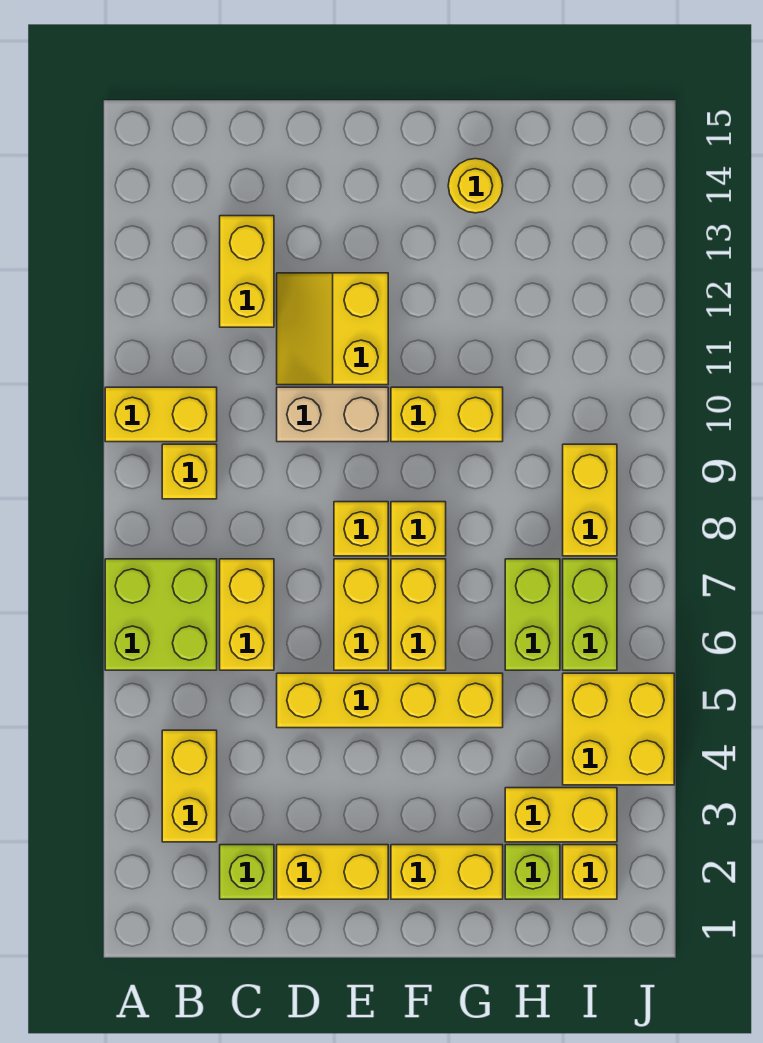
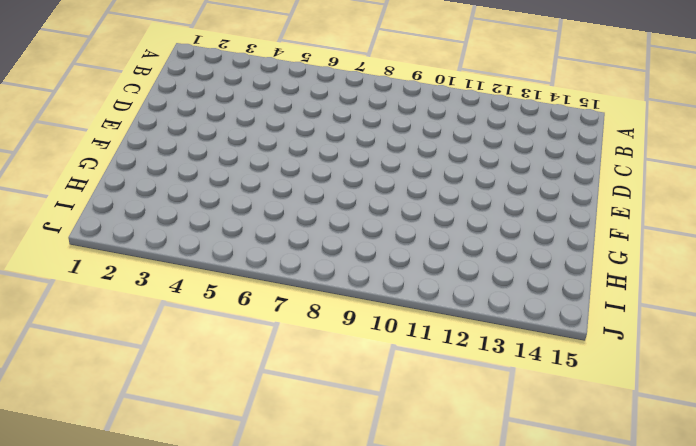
none -> lime 2x2 brick [105,559,217,670]
none -> yellow 1x2 brick [105,387,217,442]
none -> yellow 1x2 brick [162,730,217,842]

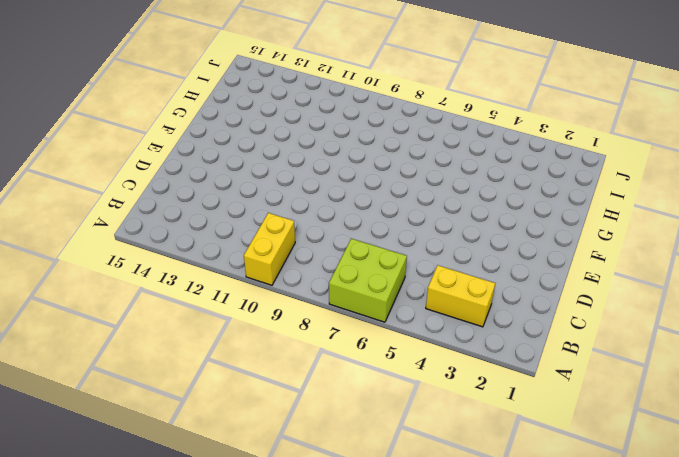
none -> yellow 1x1 brick [162,444,217,499]
none -> lime 1x1 brick [220,845,274,899]
none -> yellow 1x2 brick [220,559,274,670]

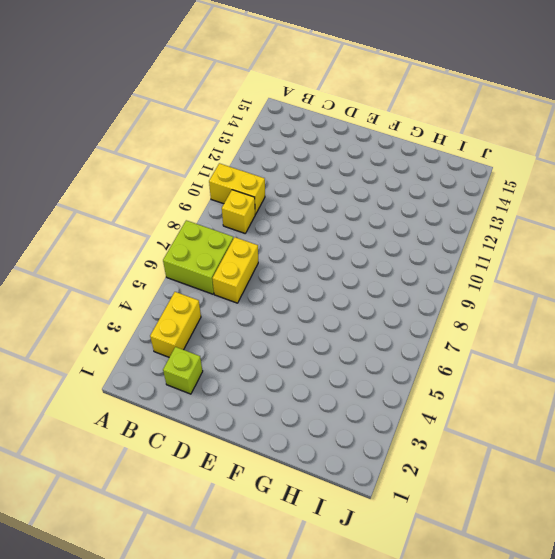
none -> yellow 1x2 brick [220,216,274,327]
none -> yellow 1x2 brick [277,845,388,899]
none -> yellow 1x4 brick [277,673,503,728]

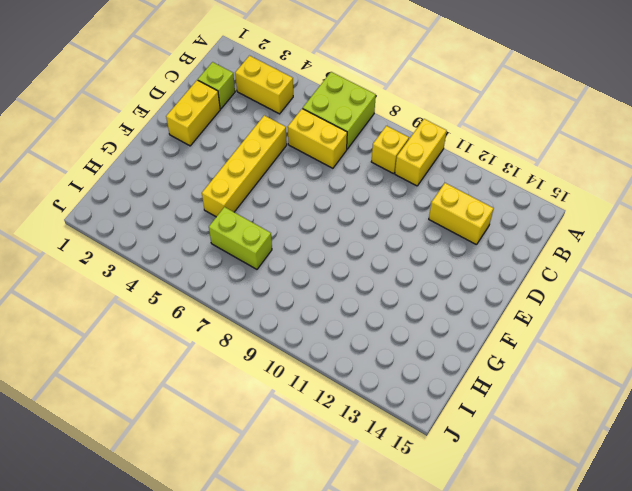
none -> tan 1x2 brick [277,387,388,442]
none -> yellow 2x2 slope [277,273,388,385]
none -> yellow 1x2 brick [334,559,388,670]

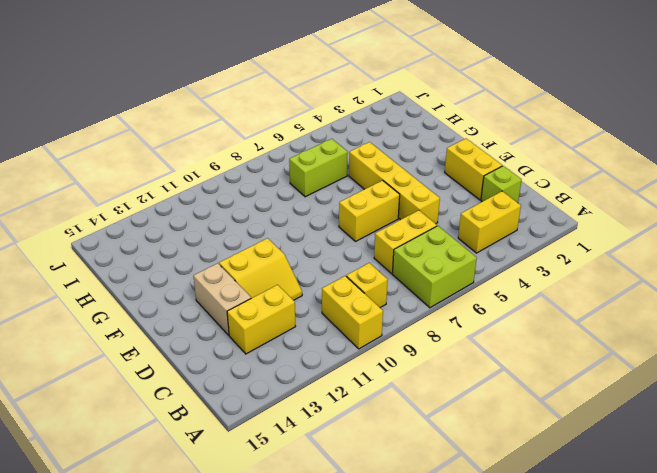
tan 1x2 brick [193,263,251,335] -> tan 1x2 brick moved to [277,387,388,442]
none -> yellow 1x1 brick [334,502,388,556]
none -> yellow 1x2 brick [391,845,503,899]
none -> yellow 1x2 brick [391,559,446,670]

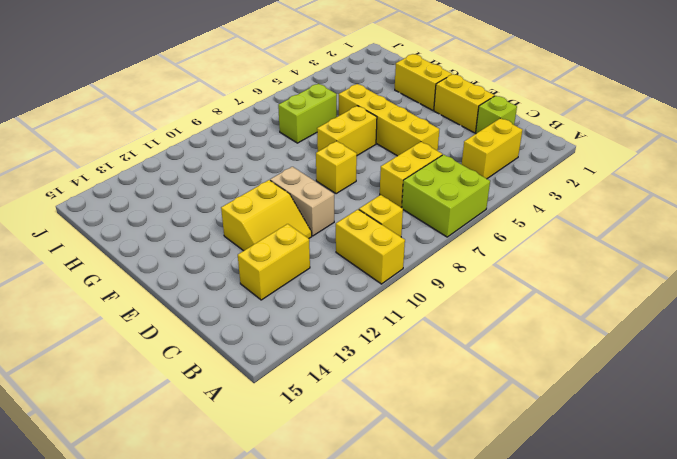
none -> yellow 1x2 brick [334,559,388,670]
none -> yellow 1x1 brick [391,502,446,556]
none -> yellow 1x2 brick [391,387,503,442]

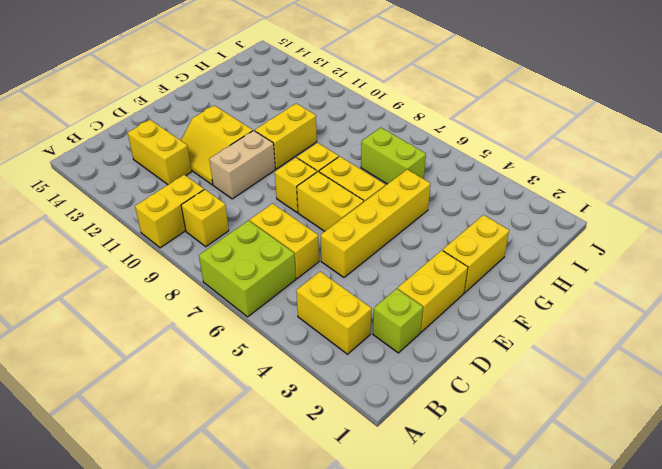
none -> yellow 1x1 round brick [448,159,503,213]
none -> lime 1x1 brick [505,845,560,899]
none -> yellow 1x2 brick [505,788,617,842]

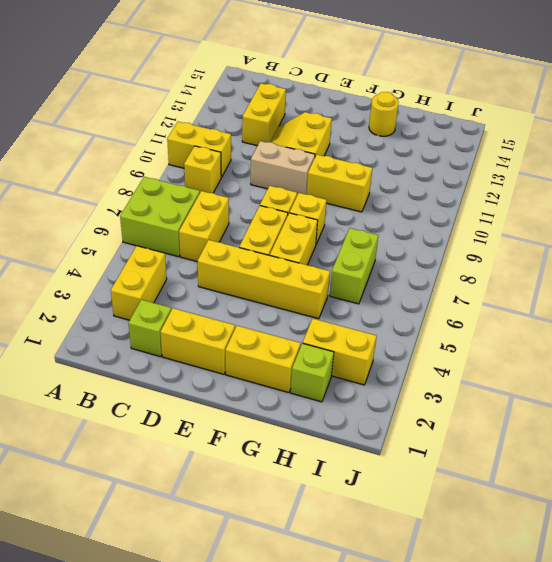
none -> yellow 1x1 brick [563,845,617,899]
none -> yellow 2x2 brick [563,673,674,785]
none -> lime 1x2 brick [563,559,617,670]

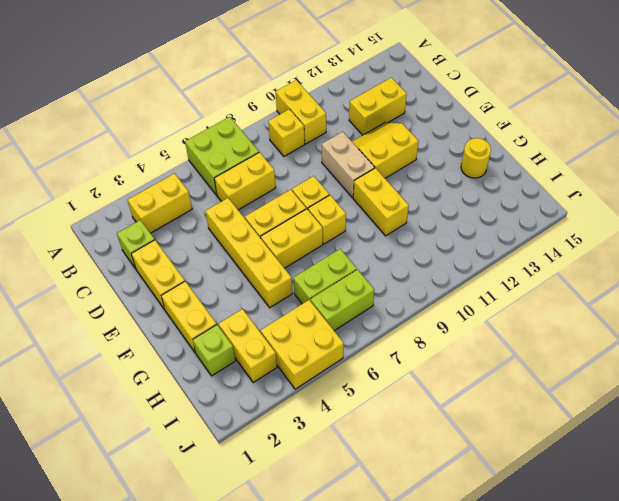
none -> yellow 1x1 brick [563,845,617,899]
none -> yellow 1x2 brick [563,444,617,556]

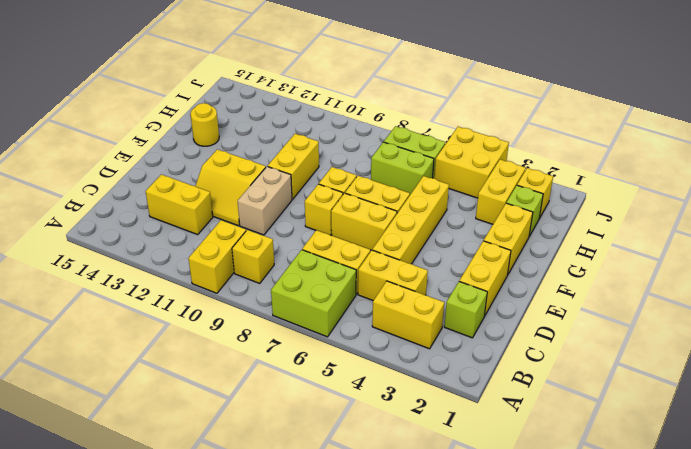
yellow 1x2 brick [358,250,428,300] -> yellow 1x2 brick moved to [563,444,617,556]

